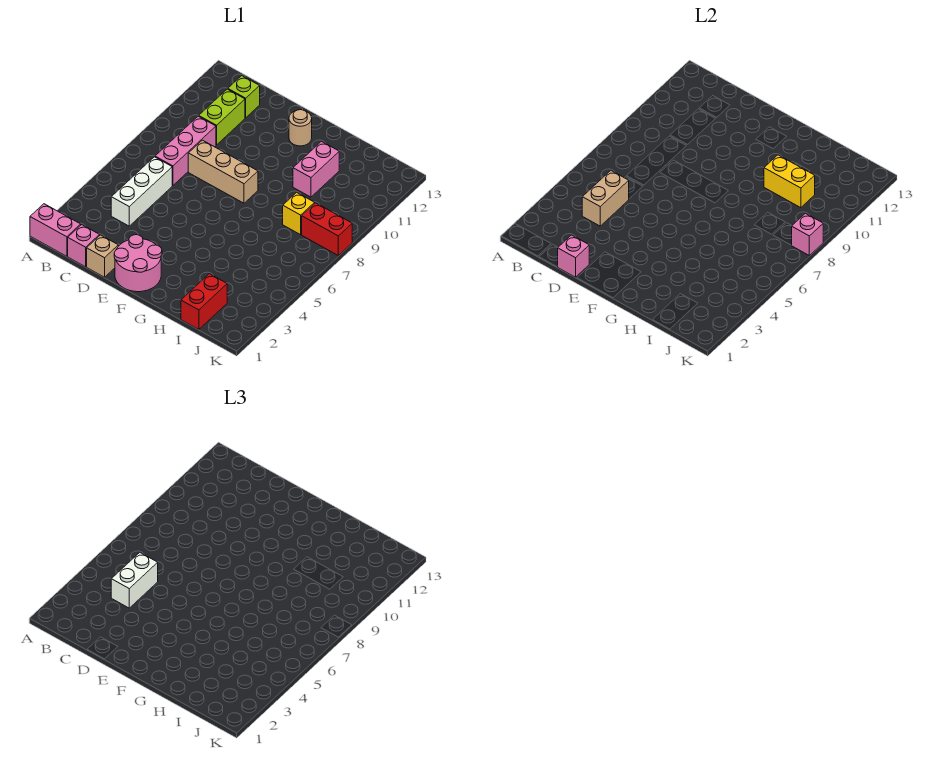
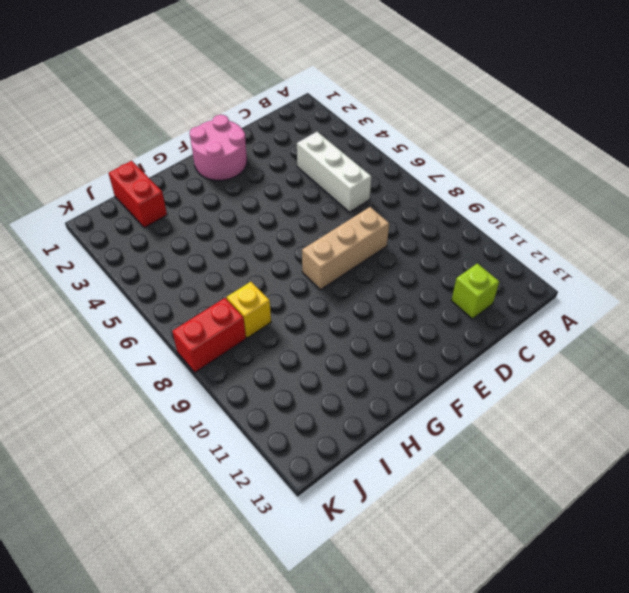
none -> pink 1x2 brick [30,204,81,256]
none -> pink 1x1 brick [68,225,100,267]
none -> pink 1x3 brick [155,116,216,185]

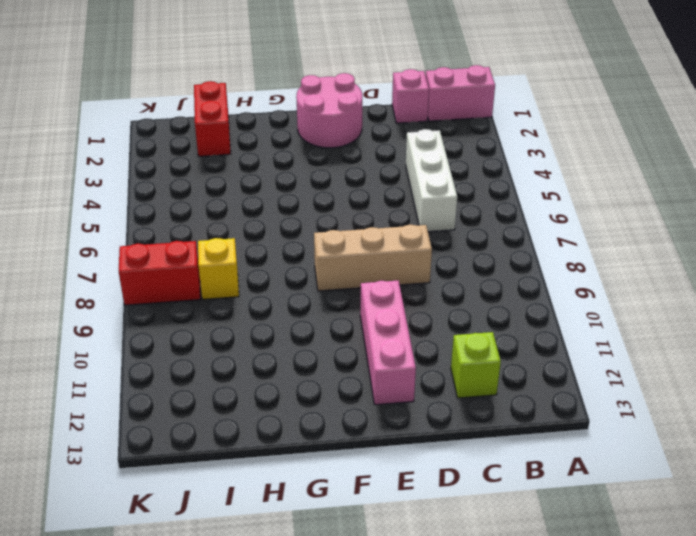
pink 1x3 brick [360,280,416,405] -> pink 1x3 brick moved to [155,116,216,185]
none -> lime 1x2 brick [199,89,245,145]
none -> tan 1x1 brick [87,235,118,277]
none -> tan 1x1 round brick [289,110,312,146]

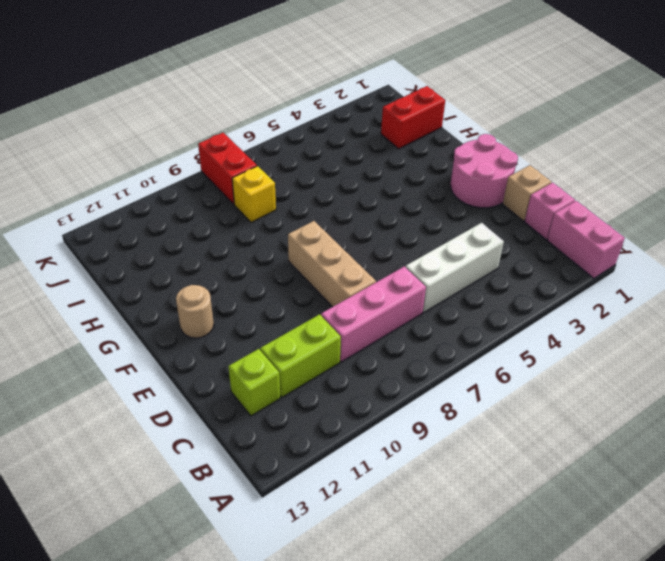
none -> pink 1x2 brick [293,141,339,197]
none -> tan 1x2 brick [582,171,629,226]
none -> pink 1x1 brick [558,235,589,277]

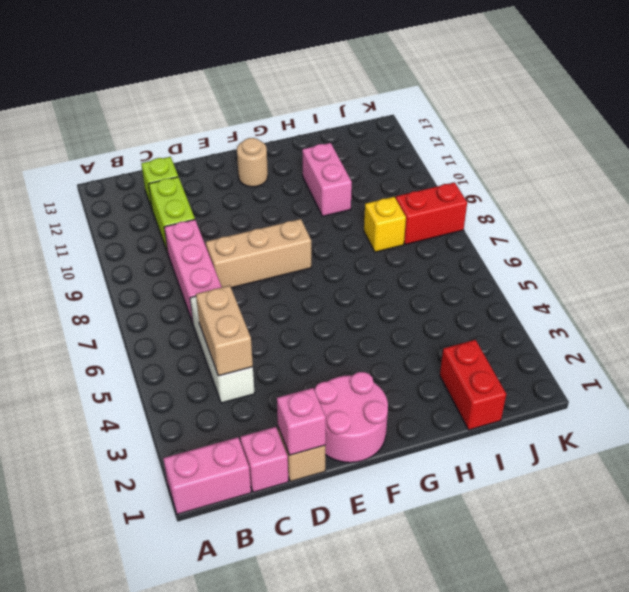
none -> yellow 1x2 brick [764,155,815,208]
none -> pink 1x1 brick [792,213,823,255]
none -> white 1x2 brick [111,553,158,608]

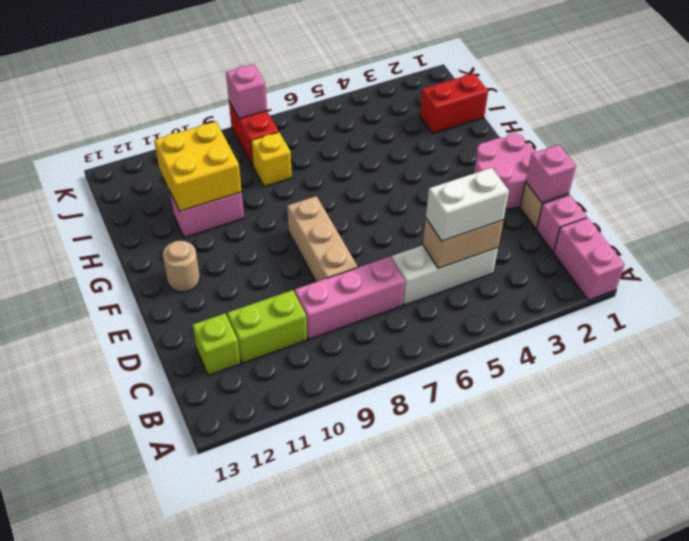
yellow 2x2 brick [154,122,242,211] -> yellow 1x2 brick [764,155,815,208]

